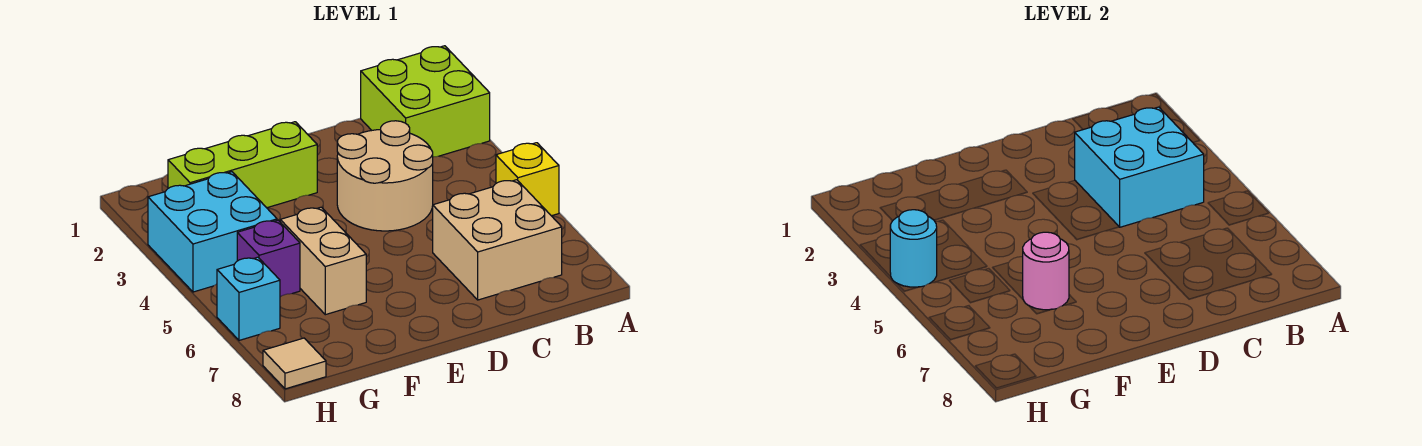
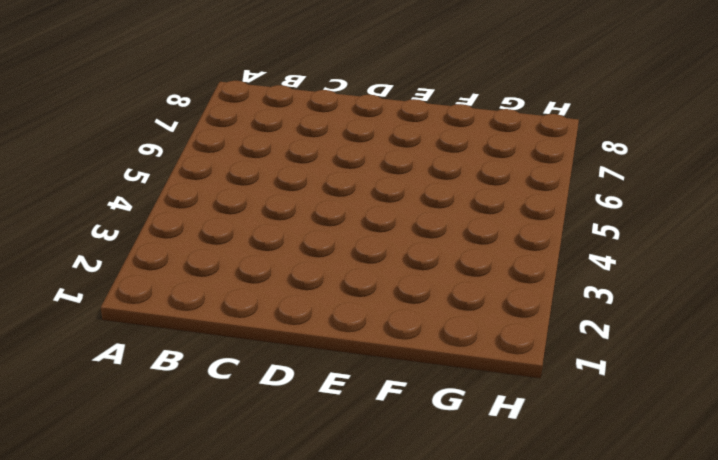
none -> lime 2x2 brick [361,46,490,157]
none -> yellow 1x1 brick [496,143,559,216]
none -> tan 2x2 brick [433,180,562,300]

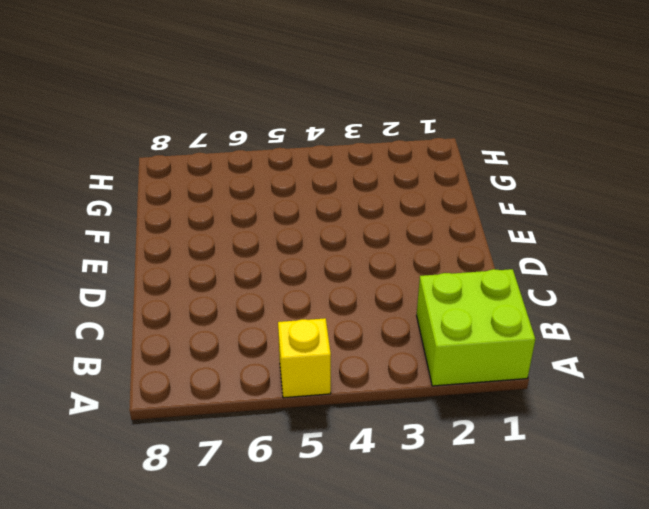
none -> tan 2x2 brick [433,180,562,300]
none -> tan 2x2 round brick [337,121,433,231]
none -> lime 1x3 brick [168,122,317,208]

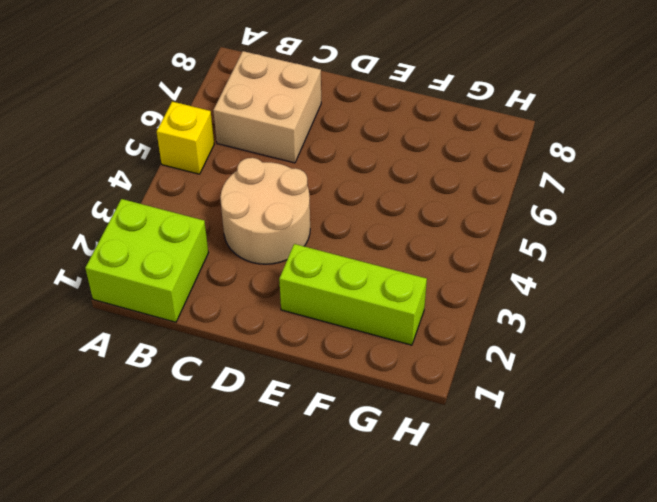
none -> tan 1x2 brick [280,207,366,315]
none -> cyan 2x2 brick [148,172,277,292]
none -> purple 1x1 brick [237,220,300,297]

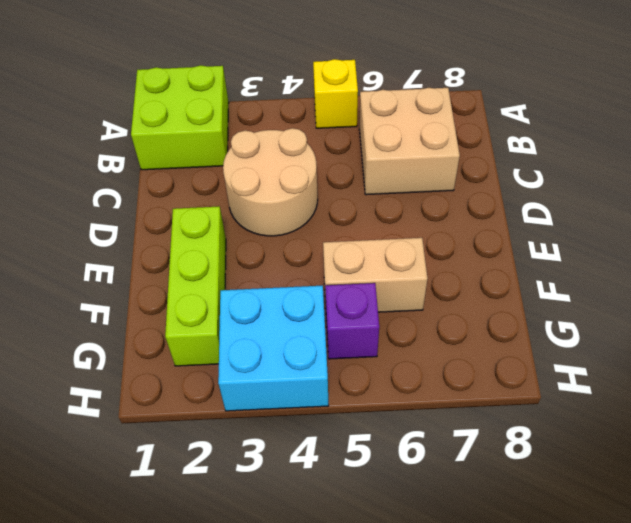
none -> cyan 1x1 brick [217,257,280,340]
none -> tan 1x1 tile [263,338,326,389]
none -> cyan 2x2 brick [1075,107,1204,227]

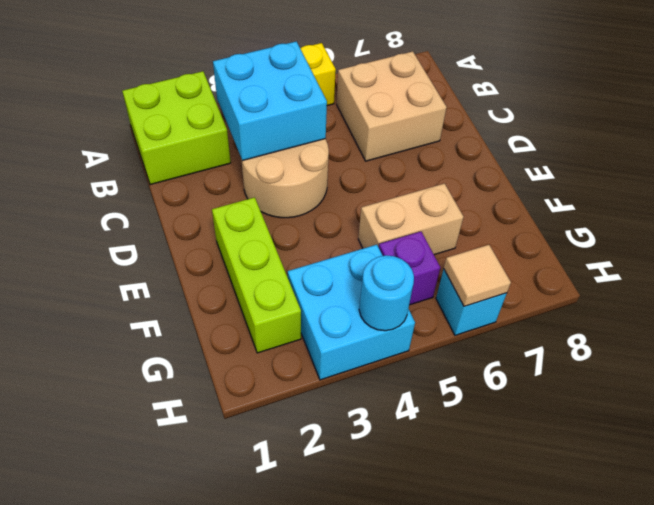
tan 1x1 tile [444,245,511,306] -> tan 1x1 tile moved to [263,338,326,389]
none -> pink 1x1 round brick [1023,232,1069,310]

